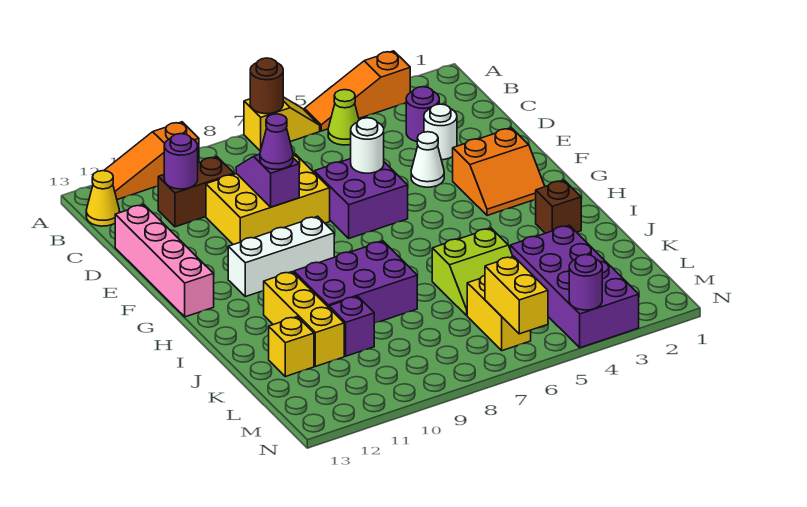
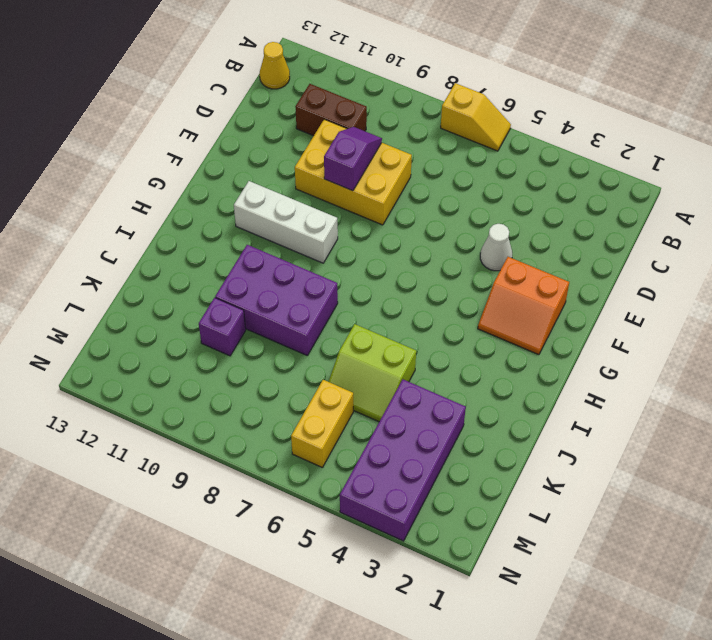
none -> orange 1x3 slope [304,51,410,131]
none -> orange 1x3 slope [104,122,199,200]
none -> lime 1x1 cone [328,90,359,145]

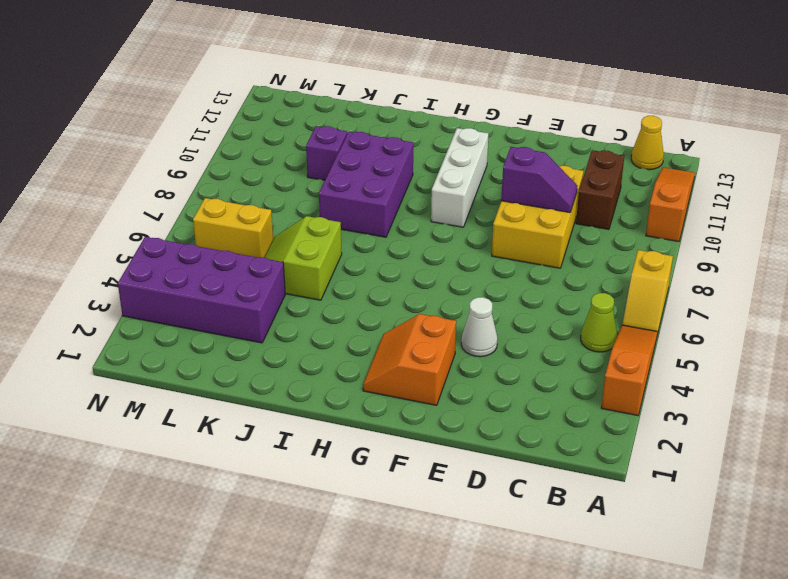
none -> purple 1x1 round brick [406,87,439,142]
none -> white 1x1 round brick [424,104,457,160]
none -> pink 1x4 brick [115,205,214,317]

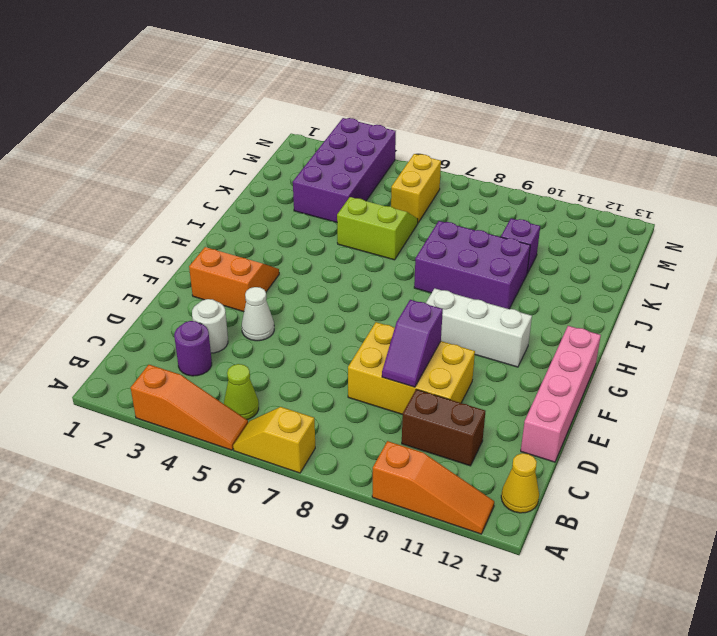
none -> purple 2x2 brick [314,159,408,238]
none -> brown 1x1 brick [536,180,581,233]
none -> yellow 1x3 brick [264,272,344,366]

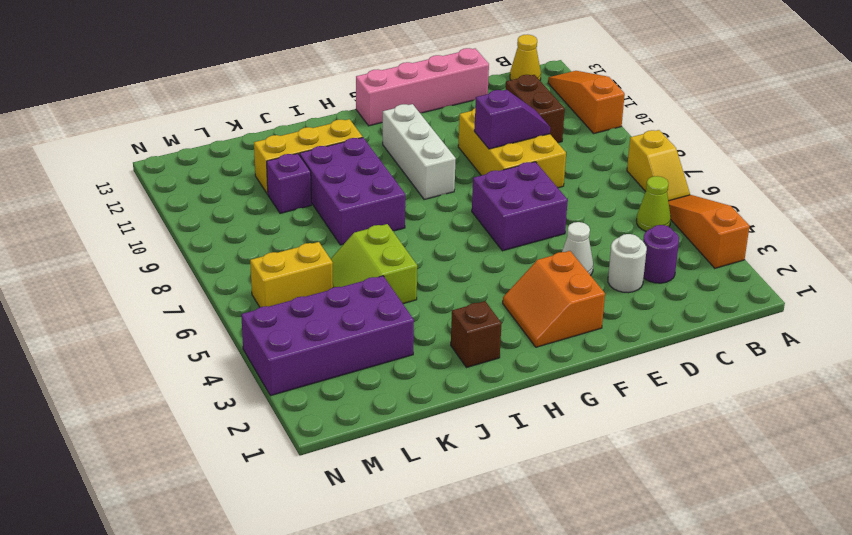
none -> yellow 1x1 brick [269,317,314,377]
none -> brown 1x1 round brick [250,58,283,114]
none -> purple 1x1 round brick [164,134,198,189]

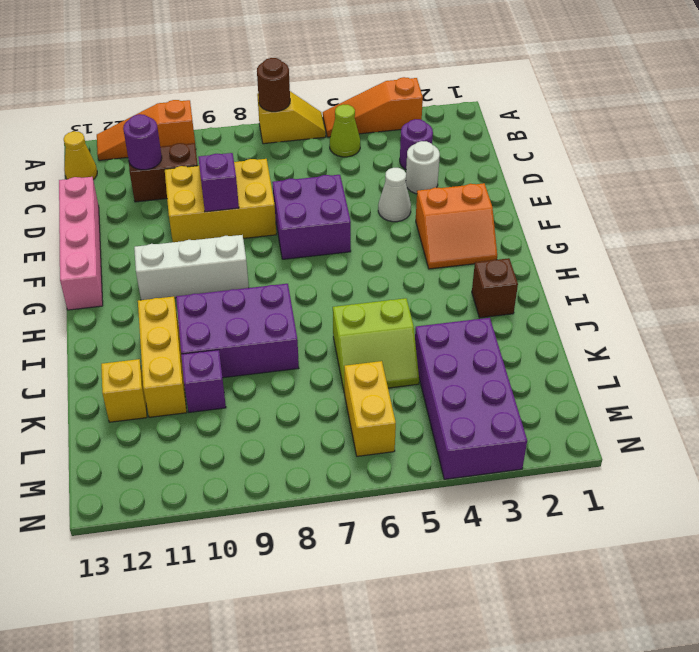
none -> white 1x1 round brick [351,118,384,173]
none -> yellow 1x2 brick [485,256,548,334]
none -> purple 1x1 round brick [569,255,602,310]

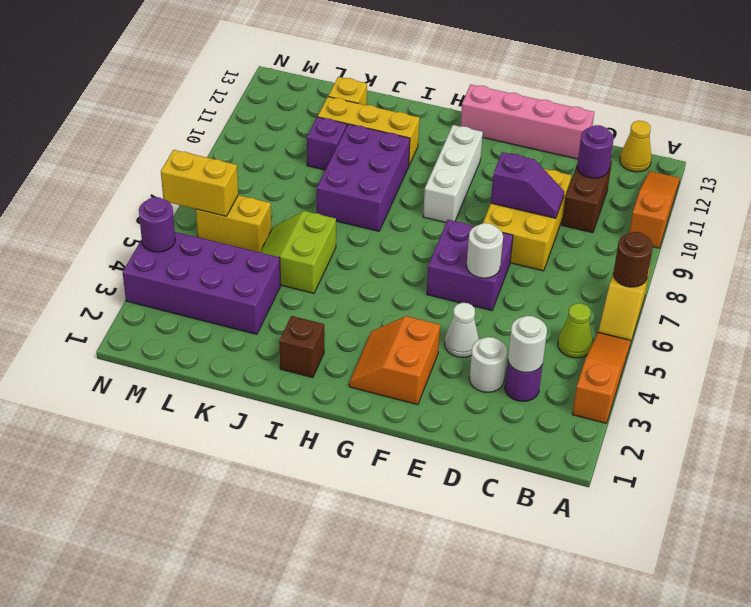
white 1x1 round brick [508,316,547,373] -> none
none -> purple 1x1 cone [260,114,293,169]

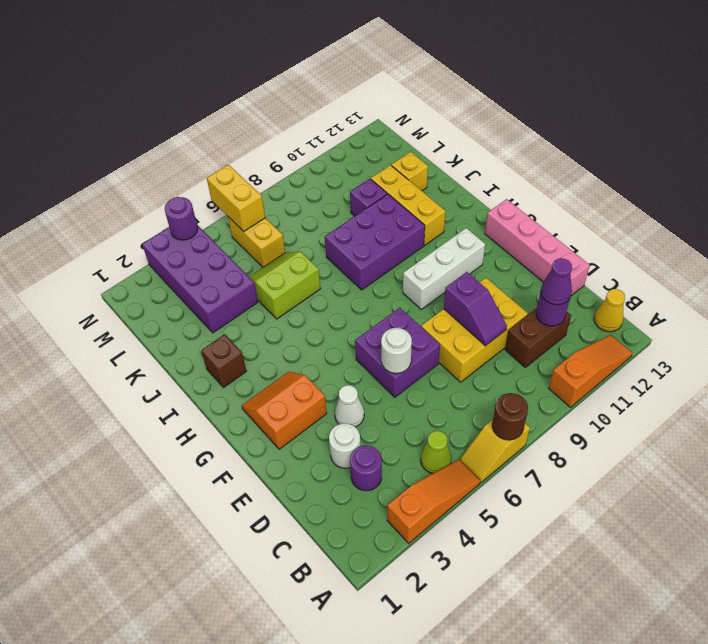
purple 1x1 cone [541,258,572,305] -> purple 1x1 cone moved to [260,114,293,169]

